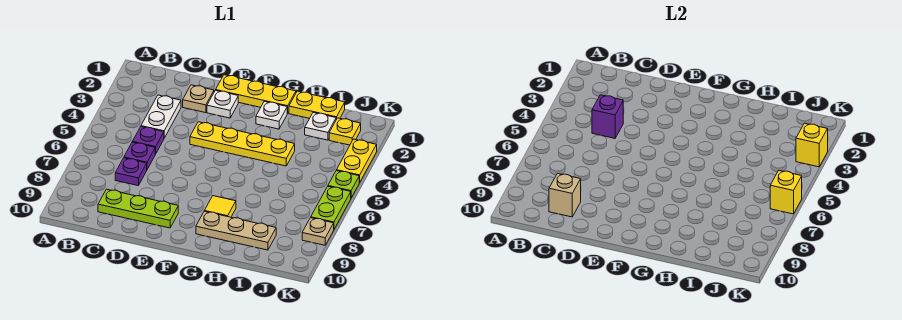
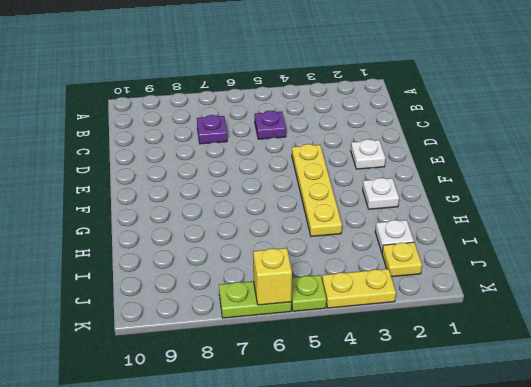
none -> white 1x2 plate [141,95,181,138]
none -> purple 1x1 plate [124,142,155,169]
none -> lime 1x3 plate [98,189,178,228]

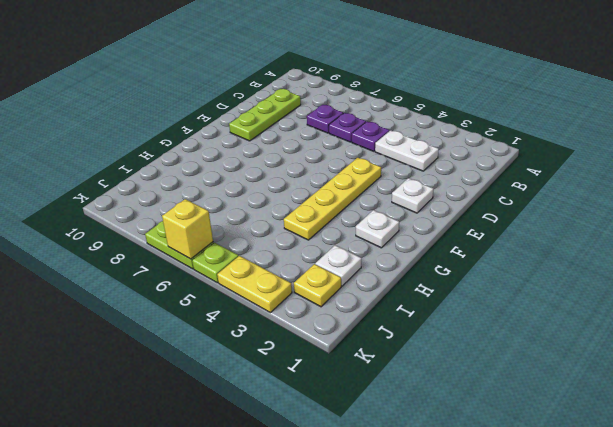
none -> tan 1x1 plate [183,85,214,113]
none -> yellow 1x3 plate [216,75,296,113]
none -> yellow 1x1 tile [205,196,236,217]

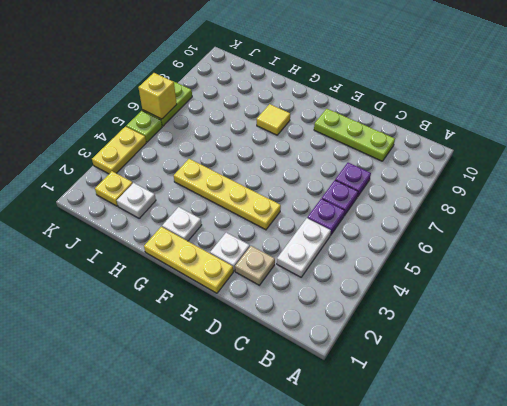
none -> tan 1x3 plate [196,211,276,250]
none -> yellow 1x2 plate [289,91,345,119]
none -> tan 1x1 plate [302,218,334,245]

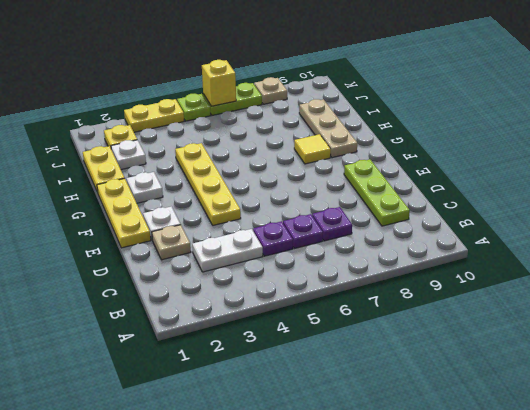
none -> purple 1x1 brick [592,95,623,138]
none -> tan 1x1 brick [549,173,581,217]
none -> yellow 1x1 brick [796,123,828,167]

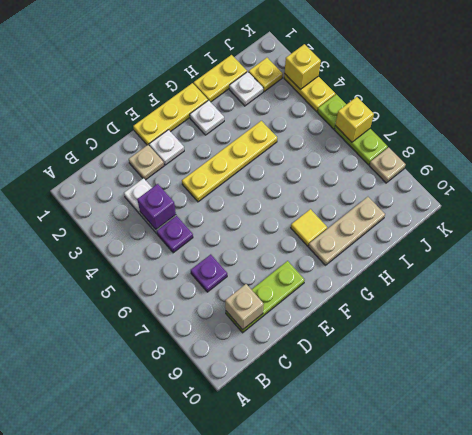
none -> purple 1x1 plate [124,142,155,169]

